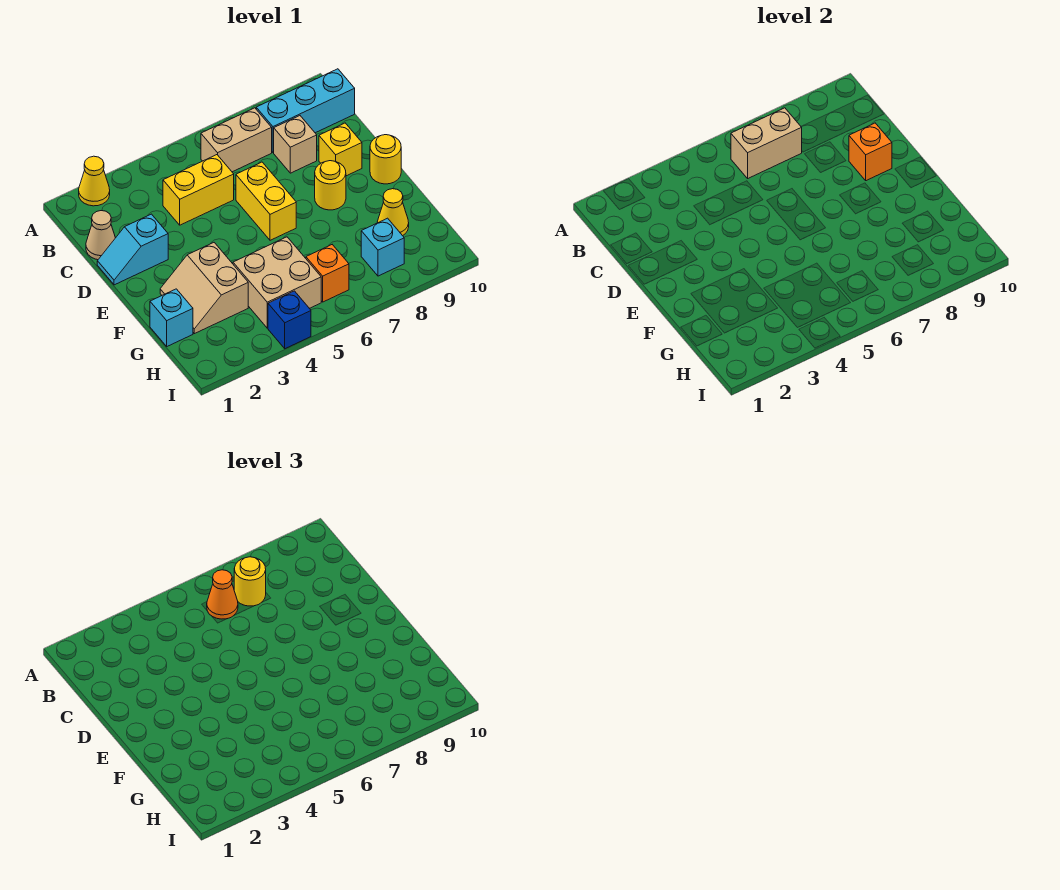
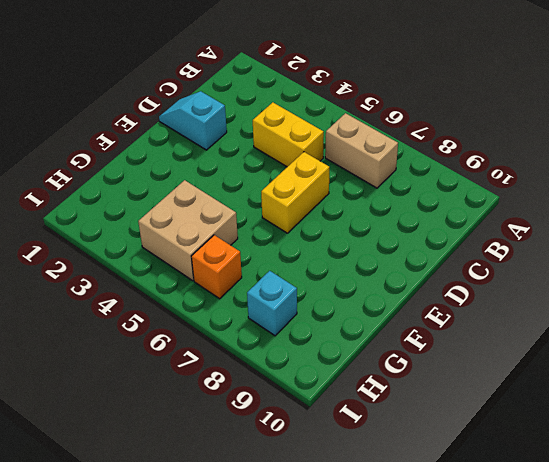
none -> yellow 1x1 cone [79,156,110,206]
none -> cyan 1x3 brick [256,69,355,153]
none -> tan 1x1 cone [86,211,115,260]

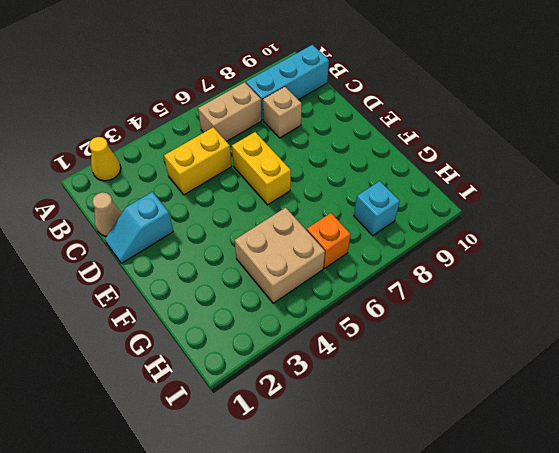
none -> yellow 1x1 brick [319,123,362,176]
none -> yellow 1x1 round brick [315,161,346,210]
none -> yellow 1x1 round brick [370,135,401,184]

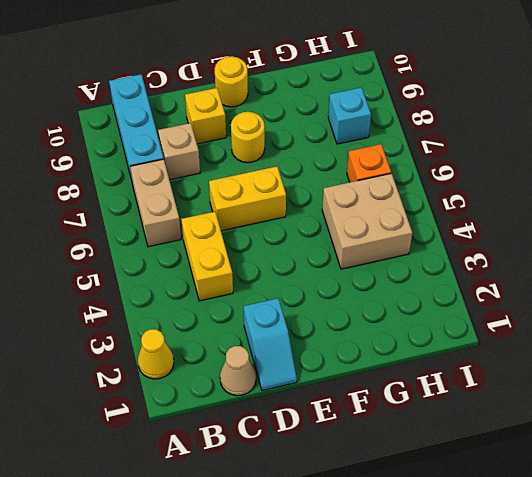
none -> tan 2x2 slope [160,243,248,334]
none -> cyan 1x1 brick [150,289,193,346]
none -> yellow 1x1 cone [377,189,409,236]

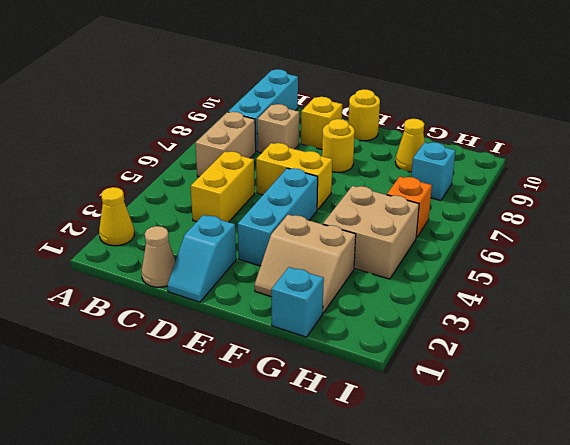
cyan 1x3 brick [238,168,318,266] -> none
none -> blue 1x1 brick [268,291,311,349]
none -> tan 1x2 brick [731,108,802,178]
none -> orange 1x1 brick [849,123,892,181]

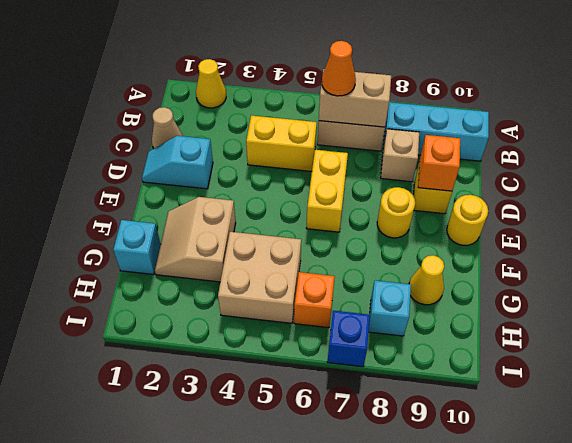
blue 1x1 brick [327,311,370,367] -> blue 1x1 brick moved to [268,291,311,349]
none -> yellow 1x1 round brick [234,557,266,606]

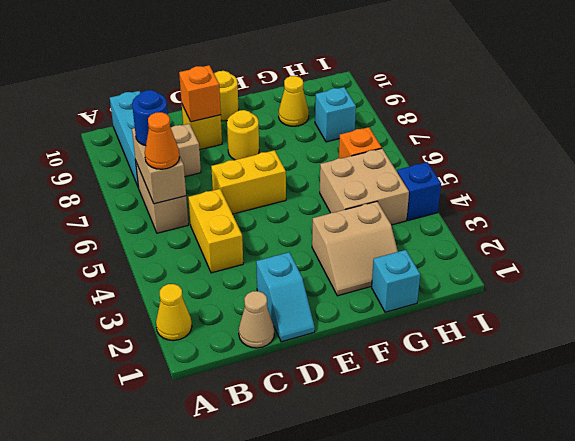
blue 1x1 round brick [132,90,168,146] -> yellow 1x1 round brick [234,557,266,606]

